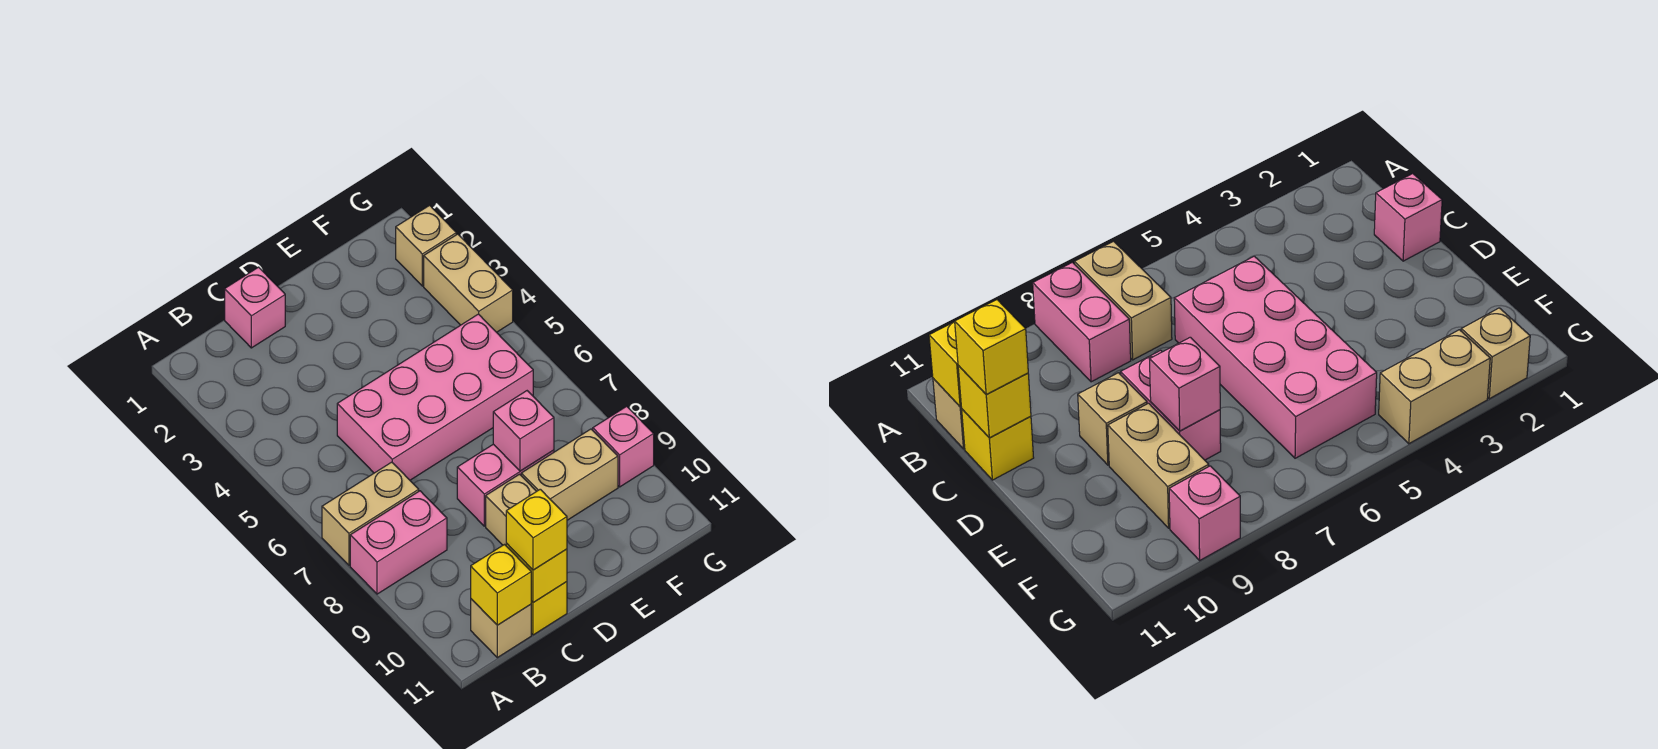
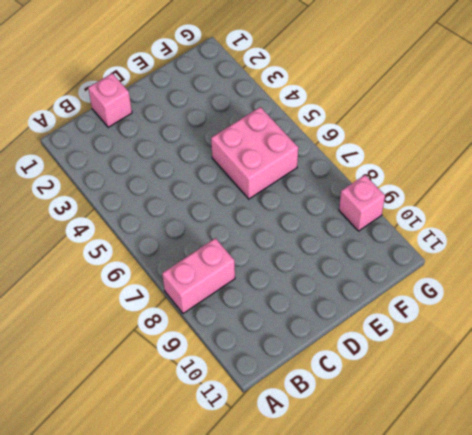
pink 2x2 brick [211,107,298,199] -> pink 2x4 brick [337,314,533,480]
none -> tan 1x2 brick [322,462,419,565]
none -> tan 1x1 brick [471,599,531,658]
none -> yellow 1x1 brick [531,582,567,635]

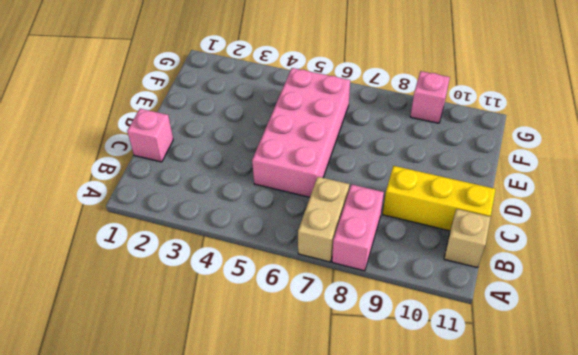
yellow 1x3 brick [383,166,496,231] -> yellow 1x1 brick [531,582,567,635]
none -> pink 1x2 brick [457,444,554,526]
none -> tan 1x1 brick [486,474,536,545]
none -> tan 1x2 brick [521,429,618,520]

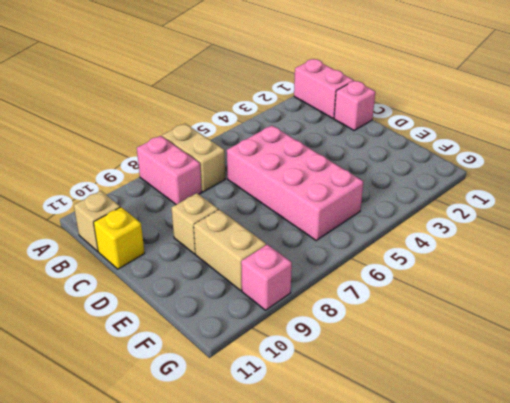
pink 1x2 brick [294,59,354,118] -> pink 1x2 brick moved to [457,444,554,526]
none -> tan 1x1 brick [396,205,456,286]
none -> tan 1x2 brick [424,234,513,332]
none -> yellow 1x1 brick [471,545,531,625]

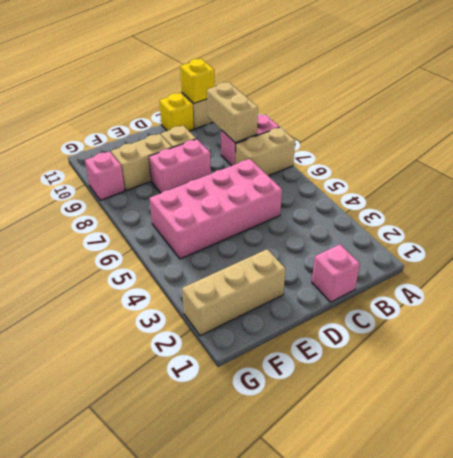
tan 1x2 brick [207,82,258,143] -> tan 1x2 brick moved to [424,234,513,332]
tan 1x3 brick [182,249,286,336] -> tan 1x1 brick [396,205,456,286]
none -> yellow 1x1 brick [506,543,567,603]
none -> pink 1x1 brick [493,391,554,471]
none -> yellow 1x1 brick [506,489,567,570]

